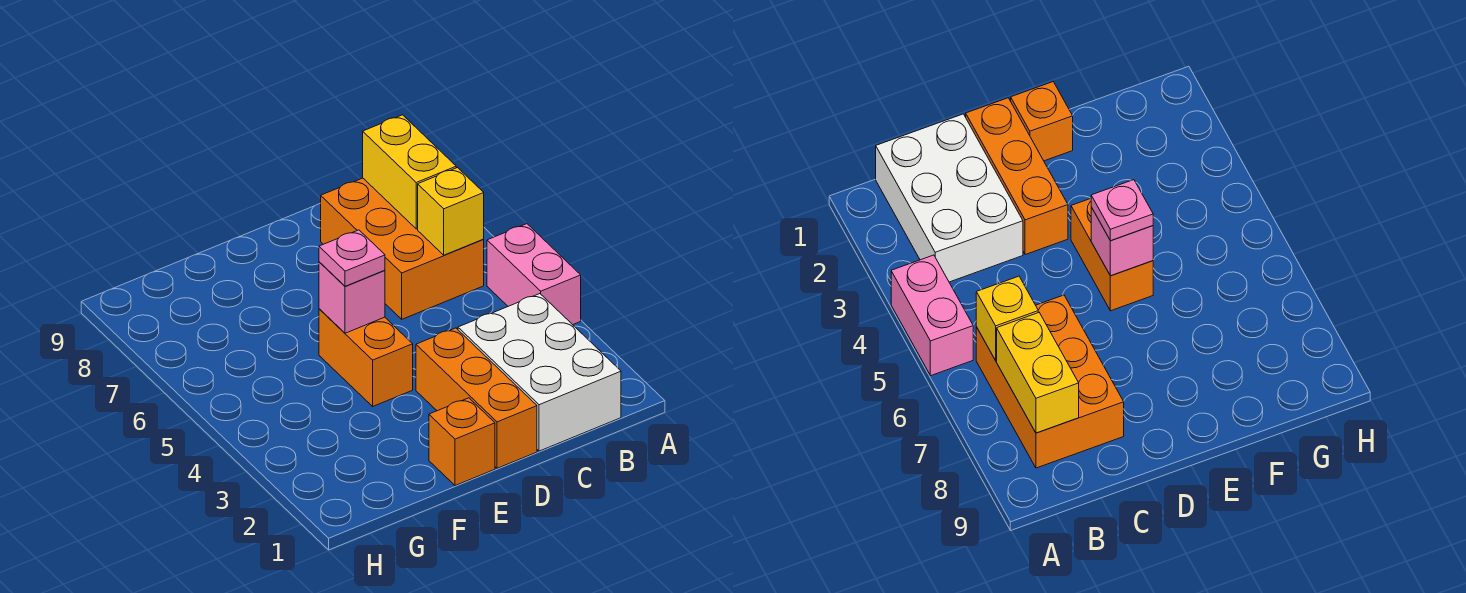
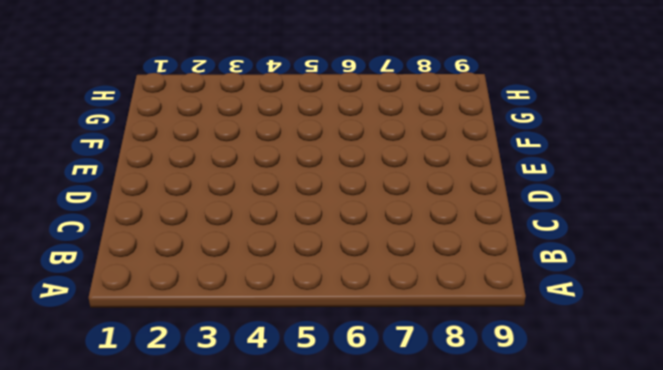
none -> pink 1x2 brick [487,224,581,325]
none -> white 2x3 brick [458,294,621,451]

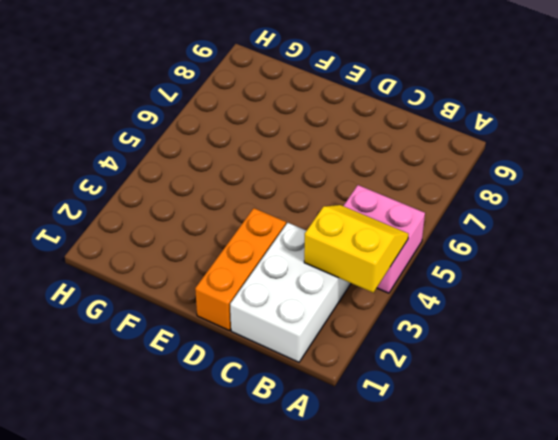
yellow 2x2 slope [304,205,409,293] -> none
pink 2x2 brick [344,185,425,293] -> pink 1x2 brick [487,224,581,325]
none -> orange 2x3 brick [321,178,484,319]
none -> orange 1x1 brick [429,398,495,486]

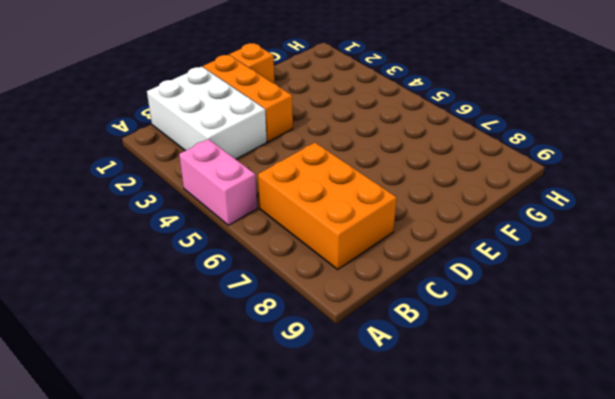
none -> orange 1x2 brick [319,309,413,406]
none -> yellow 1x1 brick [418,168,484,255]

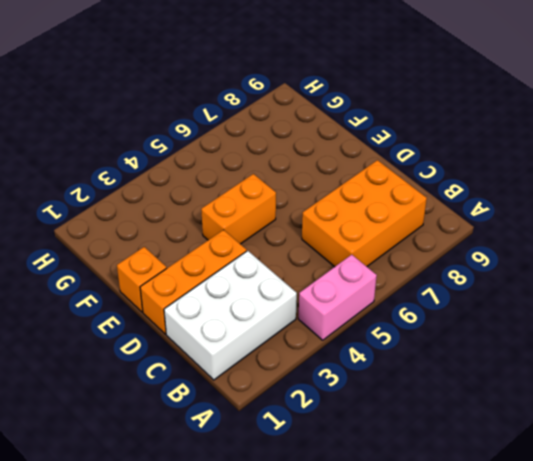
none -> yellow 1x1 brick [418,168,484,255]
none -> yellow 1x2 brick [363,115,456,229]

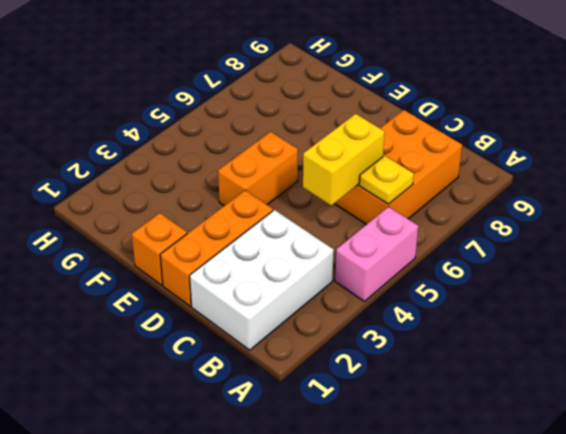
yellow 1x1 plate [359,156,414,204] -> yellow 1x1 brick [418,168,484,255]
yellow 1x2 brick [303,114,385,206] -> yellow 1x2 brick moved to [363,115,456,229]
none -> pink 1x1 brick [319,262,385,333]
none -> pink 1x1 plate [319,230,385,286]

